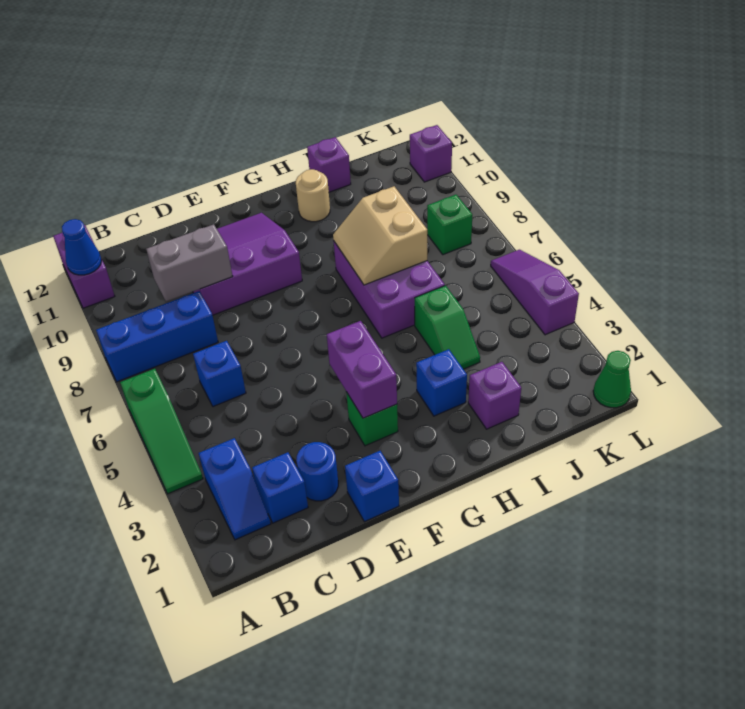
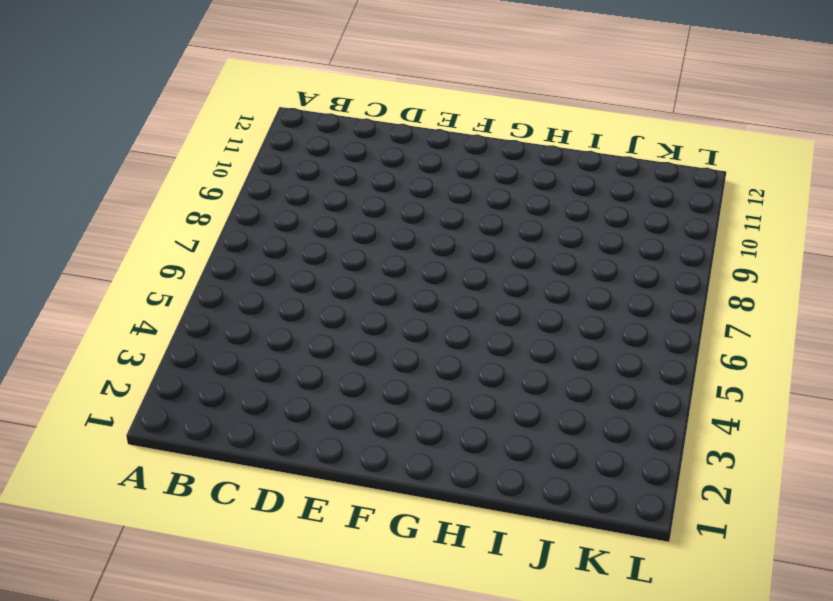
none -> green 1x3 slope [120,369,203,494]
none -> blue 1x3 brick [96,291,218,382]
none -> purple 1x2 brick [53,225,115,308]

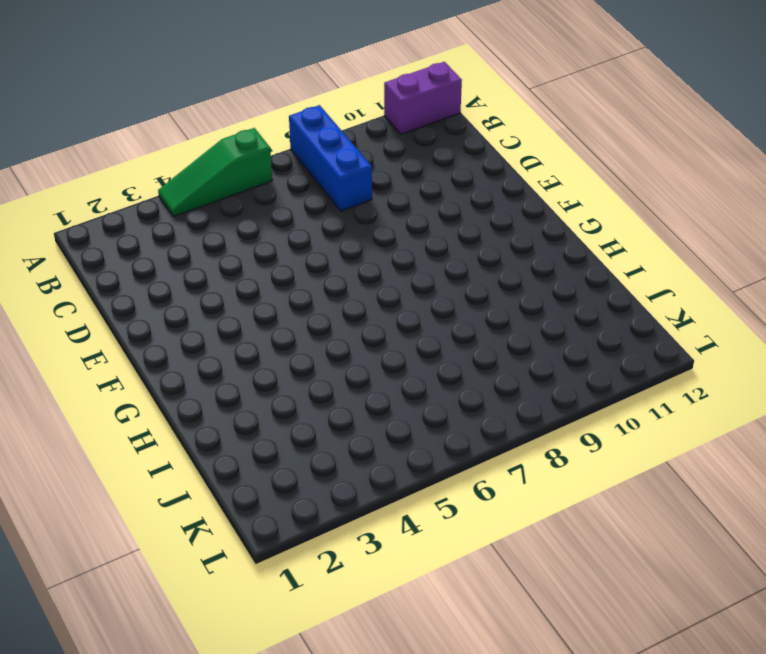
none -> blue 1x2 slope [199,438,271,540]
none -> blue 1x1 brick [252,452,308,523]
none -> blue 1x1 brick [193,341,246,407]

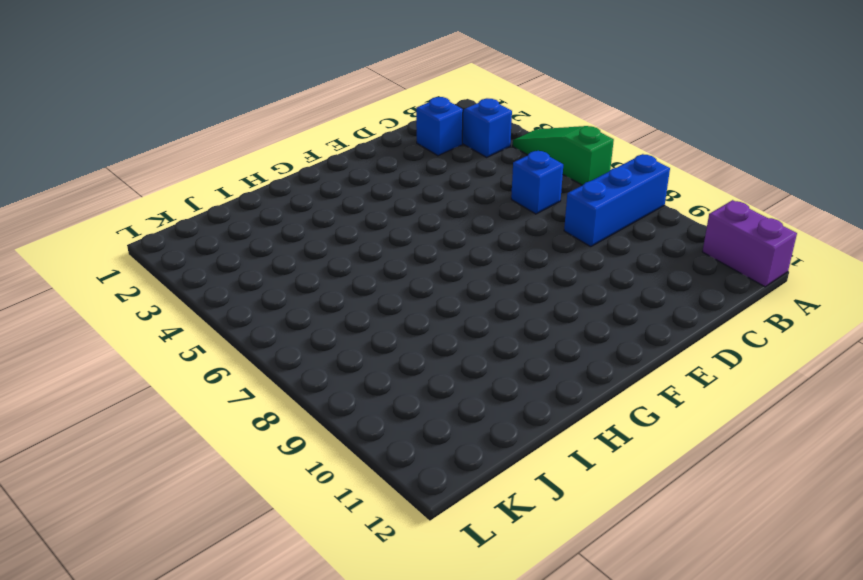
none -> blue 1x1 round brick [296,442,338,501]
none -> purple 3x3 slope [193,213,302,315]
none -> blue 1x1 brick [345,451,399,522]

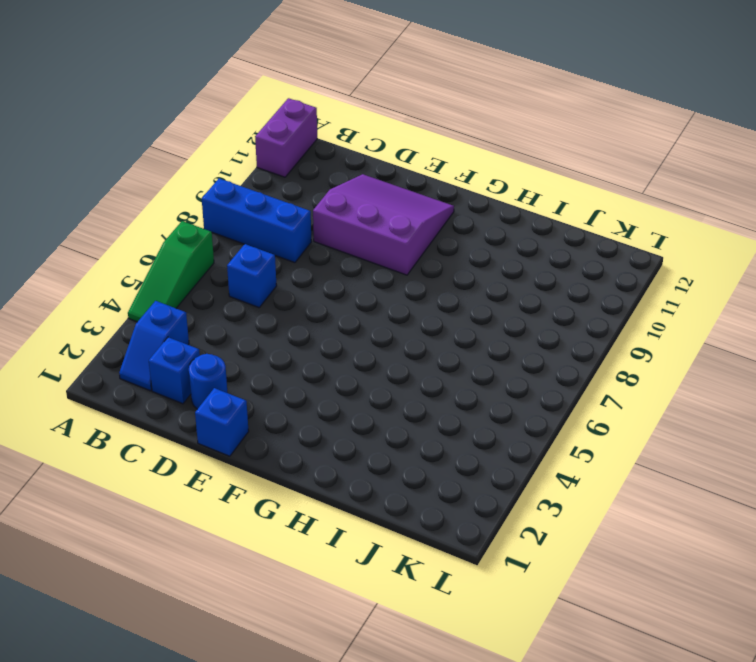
none -> green 1x1 brick [346,392,398,446]
none -> blue 1x1 brick [416,349,467,416]
none -> purple 2x3 brick [334,242,445,338]

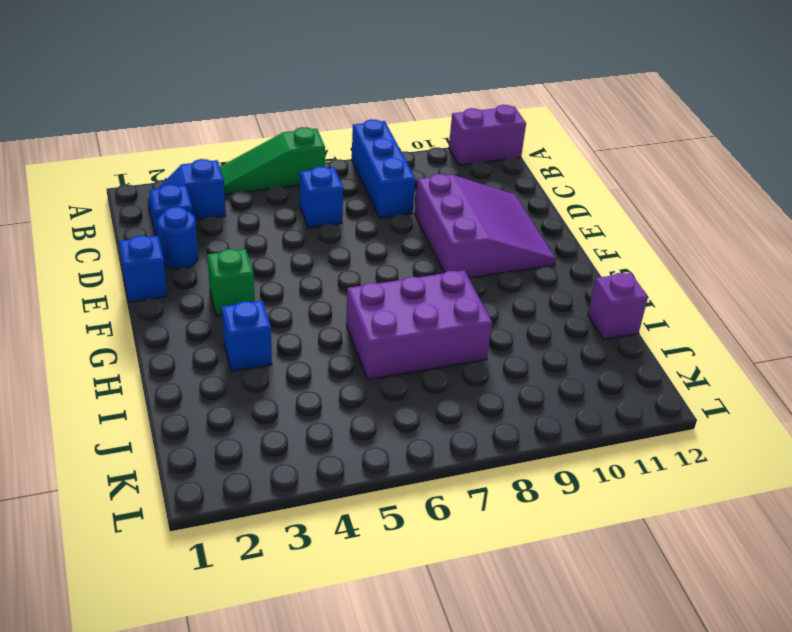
none -> tan 1x1 round brick [296,169,330,222]
none -> purple 1x1 brick [468,362,521,429]
none -> green 1x2 slope [415,286,480,369]

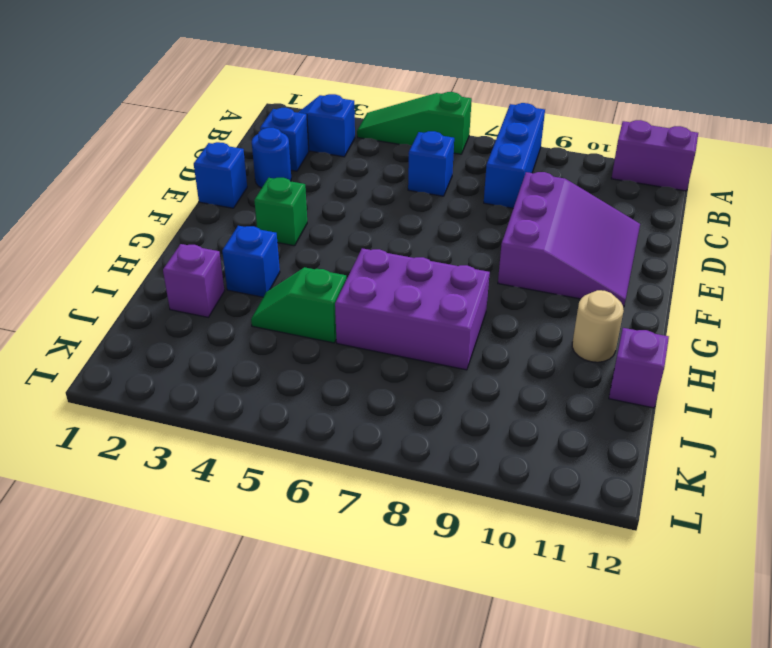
none -> green 1x1 brick [427,195,472,255]
none -> green 1x1 cone [593,351,631,408]
none -> purple 1x3 slope [491,250,579,335]

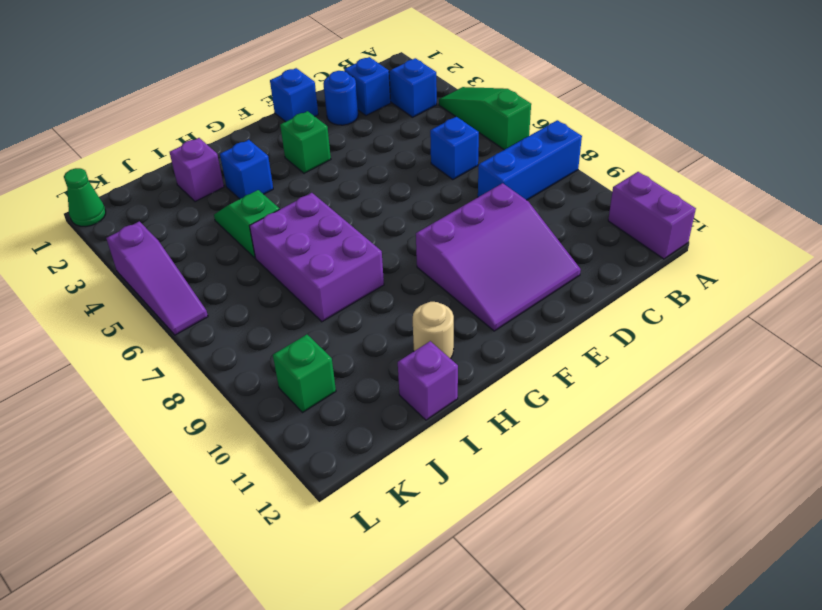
green 1x1 brick [273,334,336,413] -> green 1x1 brick moved to [427,195,472,255]
none -> purple 1x1 brick [410,125,452,182]
none -> blue 1x1 cone [62,219,101,275]
none -> grey 1x2 brick [146,224,233,302]

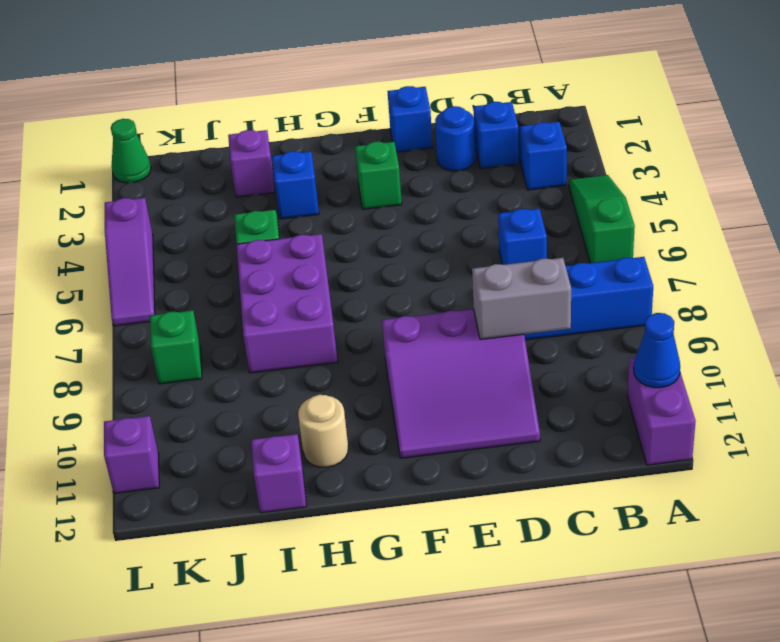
none -> purple 1x2 brick [327,321,397,418]
none -> tan 2x2 slope [333,186,427,285]

